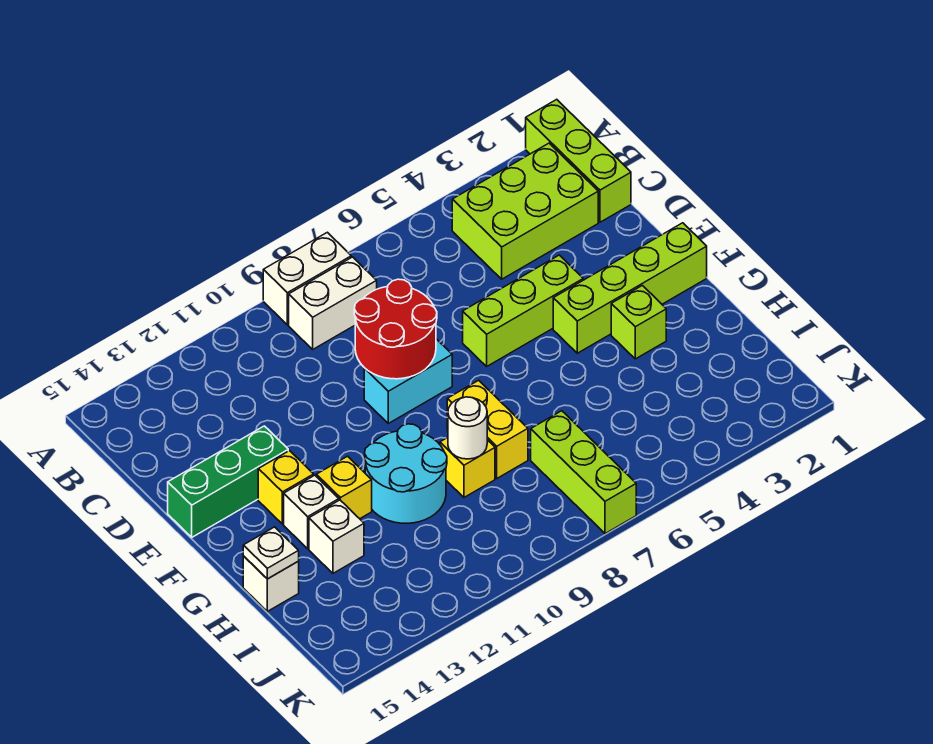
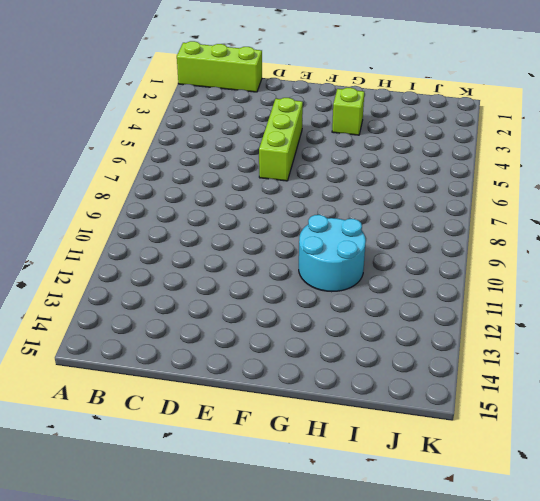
none -> white 1x2 brick [263,232,351,325]
none -> lime 2x3 brick [452,143,598,279]
none -> white 1x2 brick [289,257,377,349]

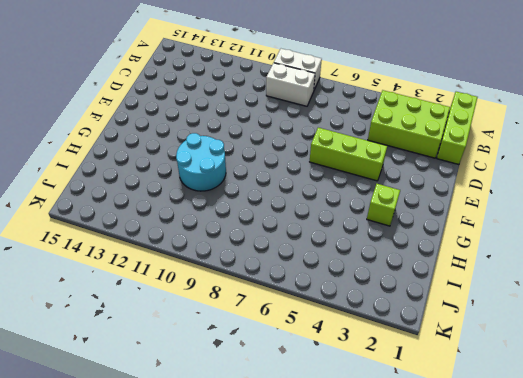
none -> cyan 1x2 brick [364,339,452,423]
none -> green 1x3 brick [168,426,288,537]
none -> lime 1x4 brick [553,223,707,353]

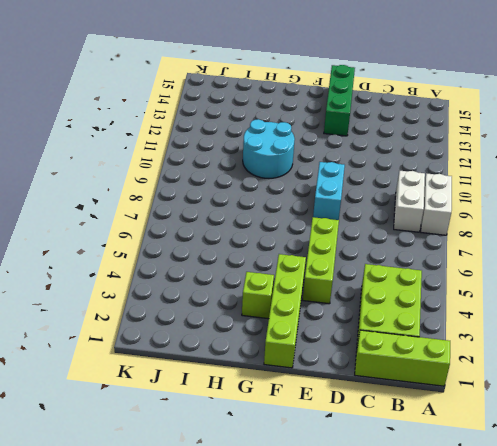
none -> yellow 1x1 brick [258,451,314,524]
none -> yellow 1x2 brick [447,380,528,478]
none -> yellow 1x1 brick [316,456,372,519]

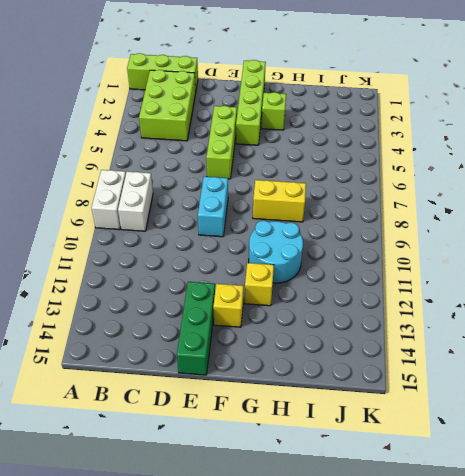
none -> white 1x1 brick [284,475,339,549]
none -> yellow 1x1 brick [440,438,495,497]
none -> white 1x1 brick [309,500,364,573]

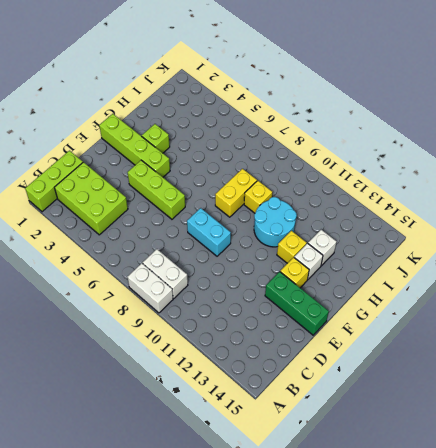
none -> white 1x1 brick [243,556,299,611]
none -> lime 1x3 brick [531,411,636,534]
none -> red 2x2 round brick [354,279,437,379]

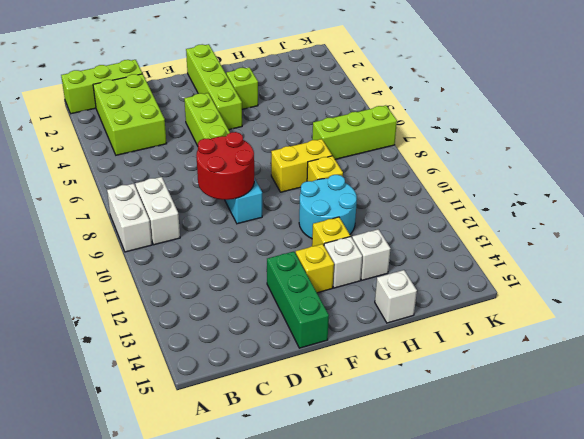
none -> white 1x1 round brick [448,397,487,459]
none -> white 1x1 plate [243,527,299,579]

